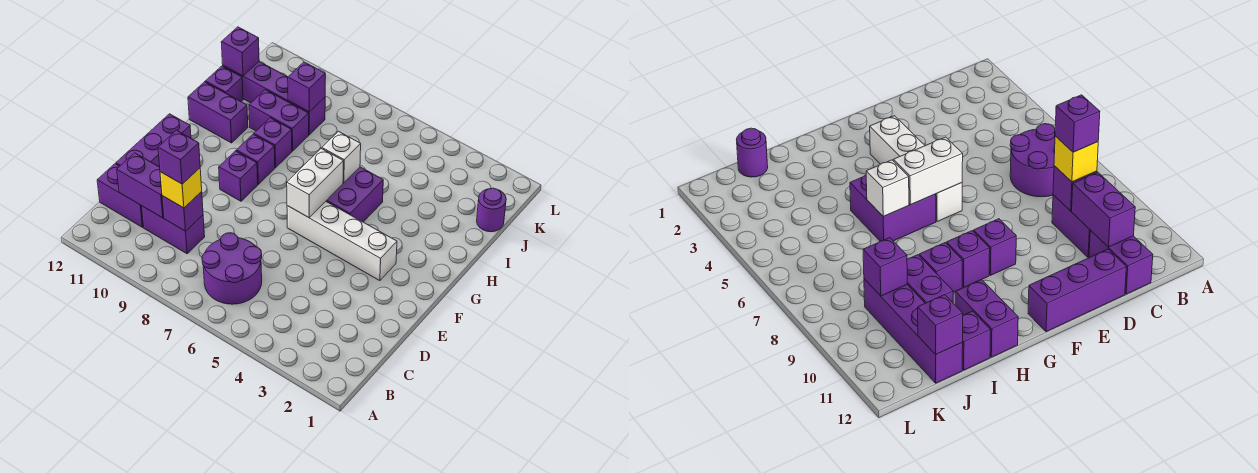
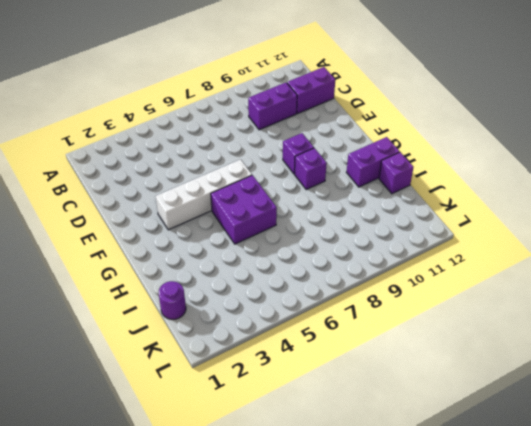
none -> purple 2x2 round brick [202,233,262,304]
none -> purple 1x3 brick [116,114,191,167]
none -> purple 1x1 brick [254,118,292,168]

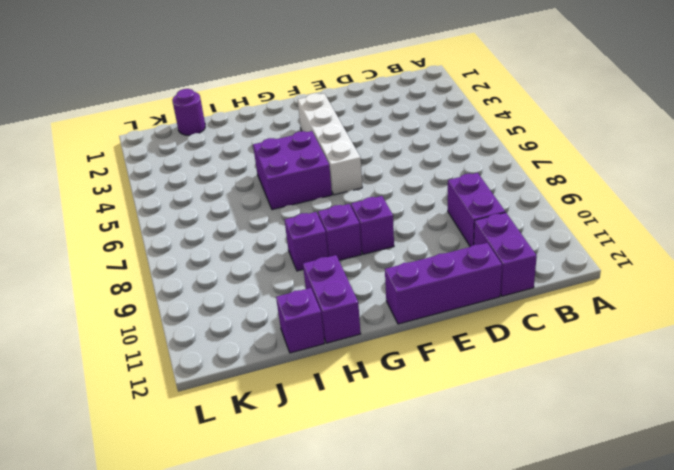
none -> purple 2x2 round brick [202,233,262,304]
none -> purple 1x2 brick [249,90,309,151]
none -> purple 1x4 brick [223,61,325,135]

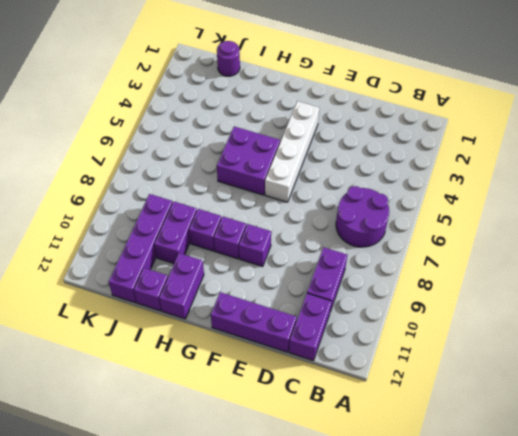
none -> purple 1x1 brick [162,192,203,231]
none -> purple 1x2 brick [117,153,164,218]
none -> white 1x2 brick [287,149,343,218]

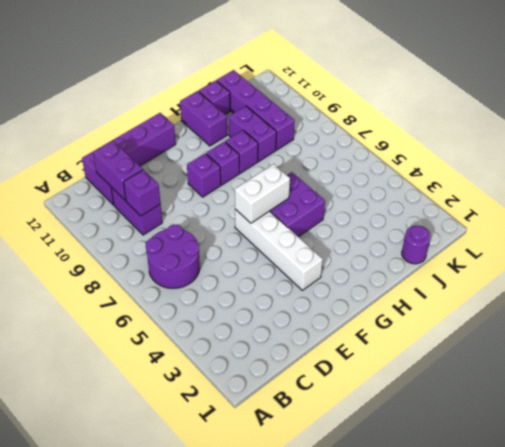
none -> white 1x1 brick [322,132,361,183]
none -> purple 1x1 brick [288,62,325,112]
none -> purple 1x1 brick [221,27,259,76]

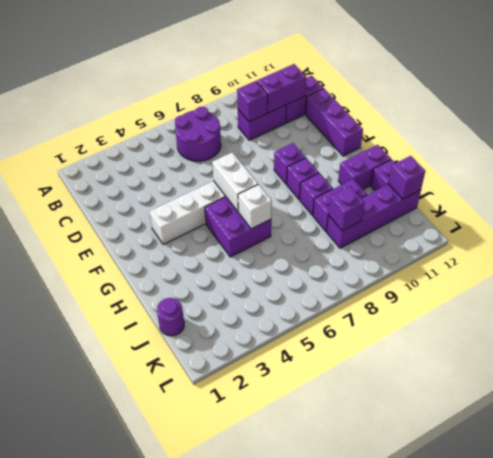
none -> yellow 1x1 brick [160,168,202,208]
none -> purple 1x1 brick [158,130,200,184]

